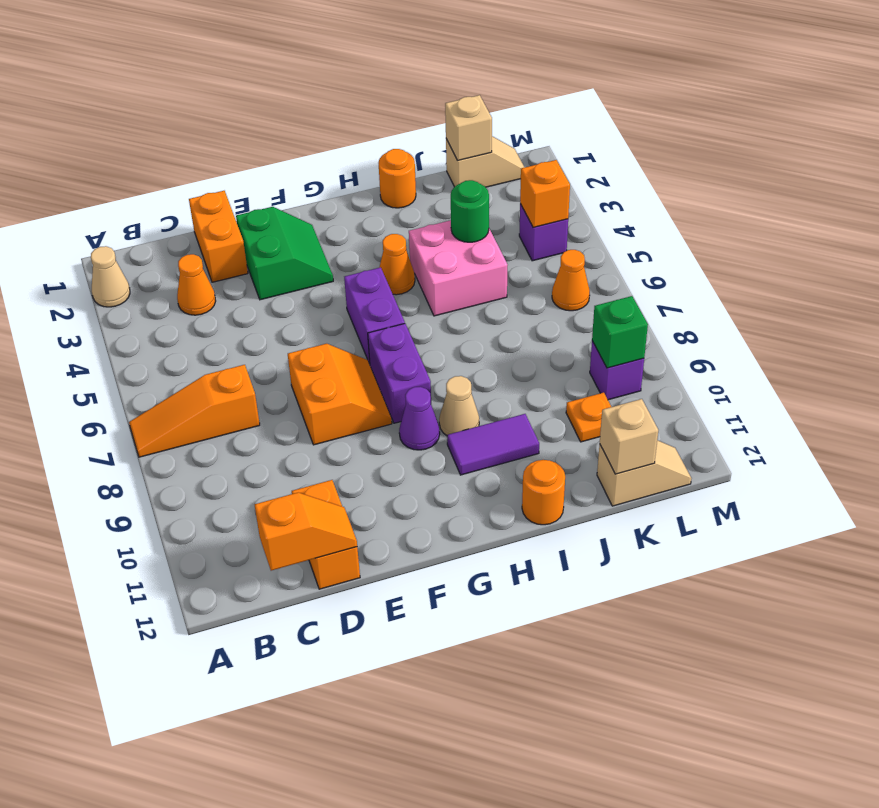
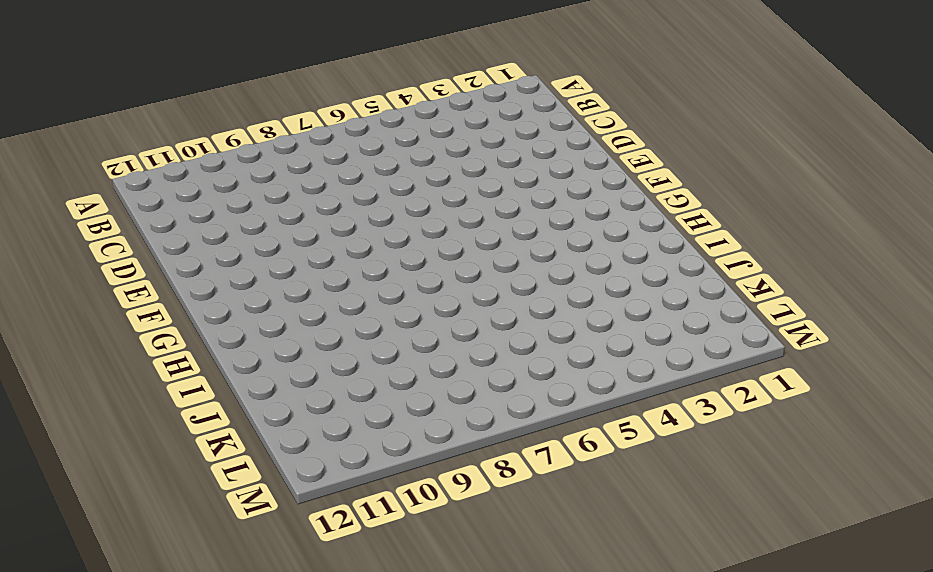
none -> tan 1x1 cone [91,246,130,307]
none -> orange 1x3 slope [129,365,260,457]
none -> orange 1x1 cone [177,254,216,315]

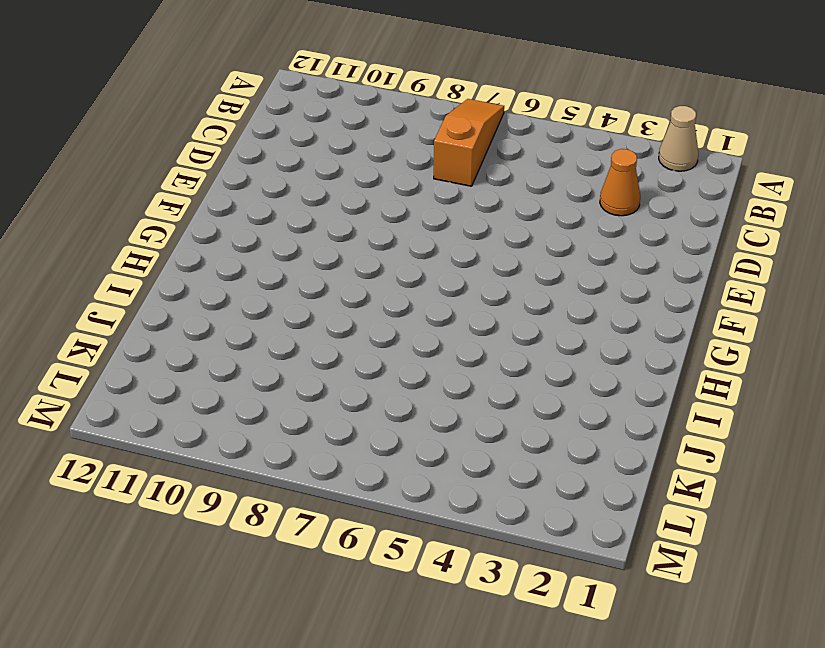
none -> orange 1x2 brick [189,191,248,282]
none -> orange 1x2 brick [292,480,360,589]
none -> green 2x2 slope [236,207,333,300]

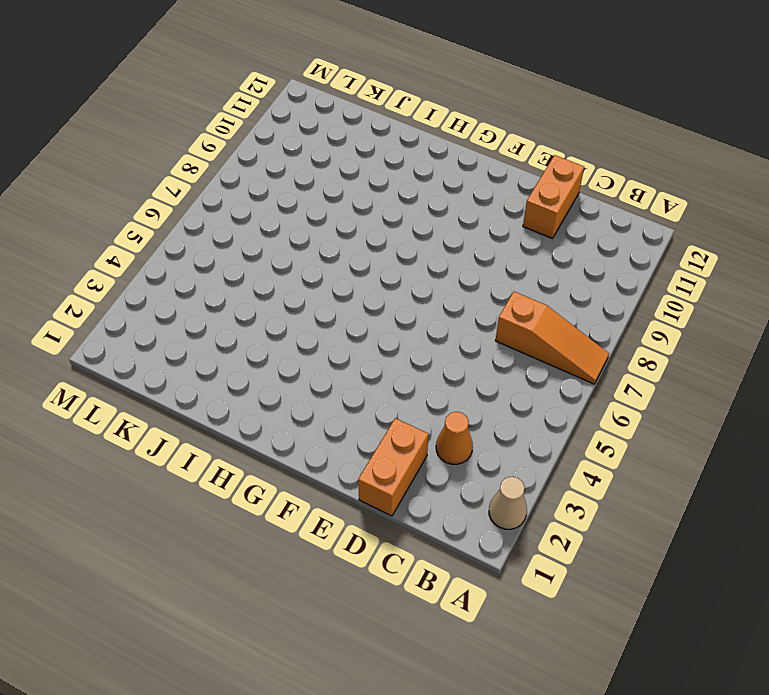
none -> green 2x2 slope [236,207,333,300]
none -> orange 2x2 slope [288,344,392,445]
none -> purple 1x2 brick [344,267,405,364]

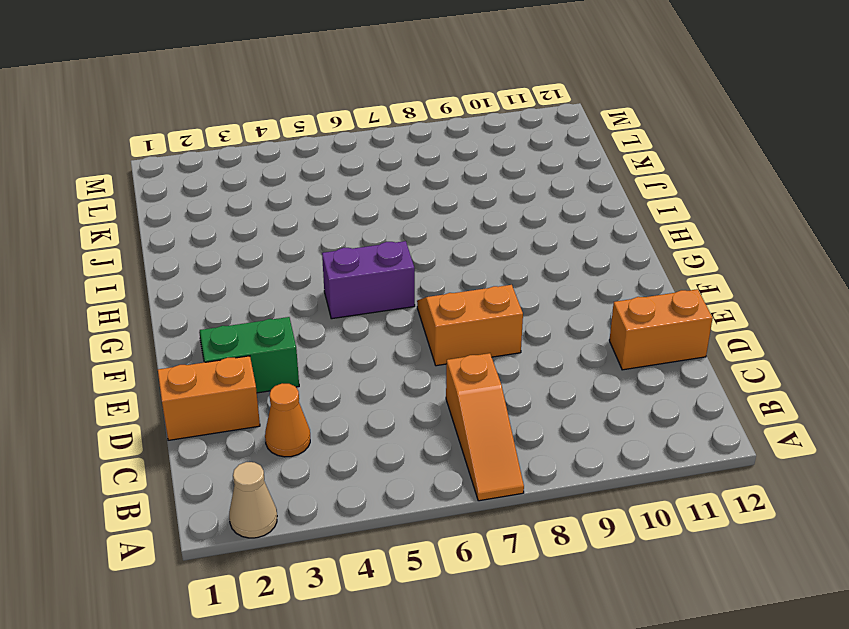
none -> purple 1x2 brick [368,324,431,423]
none -> purple 1x1 cone [399,387,440,450]
none -> orange 1x1 cone [379,234,415,295]

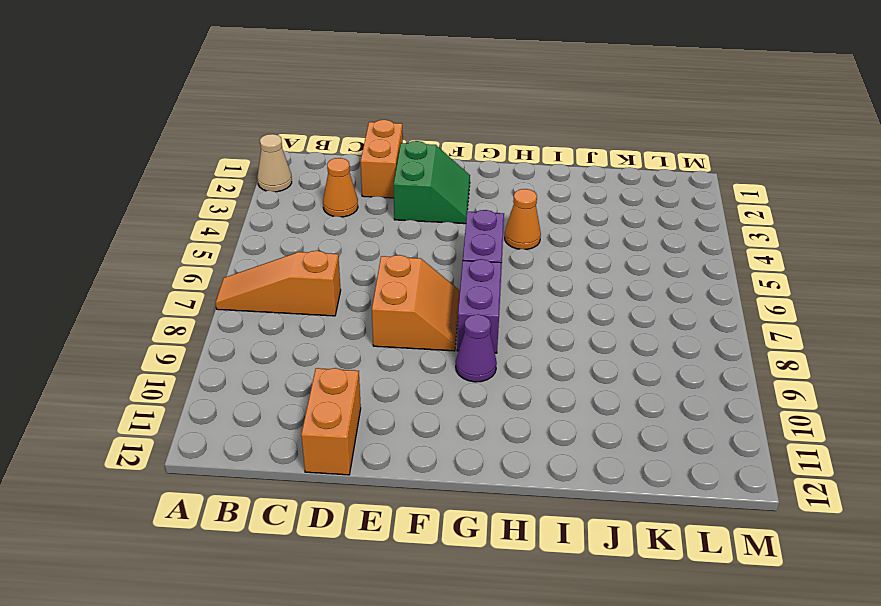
none -> tan 1x1 cone [439,376,479,435]
none -> purple 1x2 tile [447,414,539,475]
none -> orange 1x1 round brick [379,149,416,208]

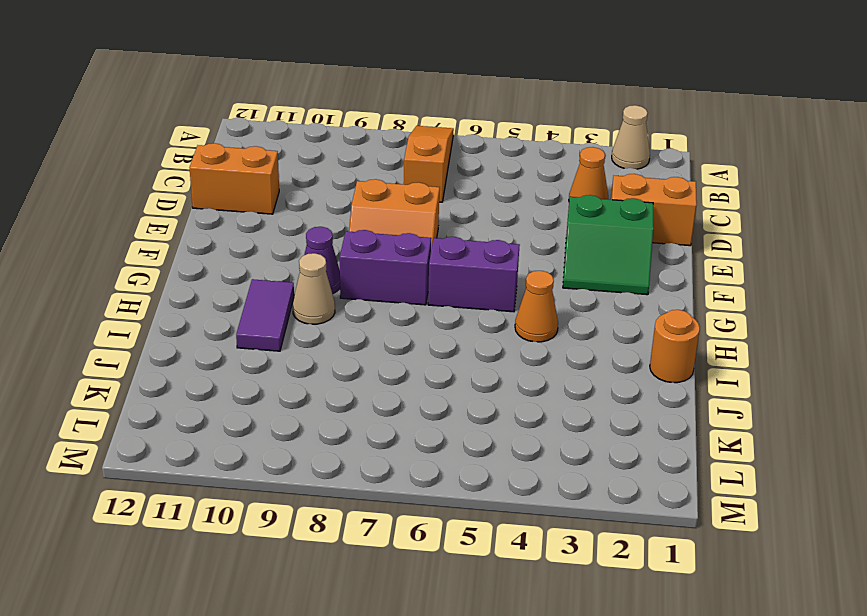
none -> pink 2x2 brick [409,220,507,316]
none -> orange 1x1 round brick [522,460,565,525]
none -> tan 1x2 slope [446,136,525,187]

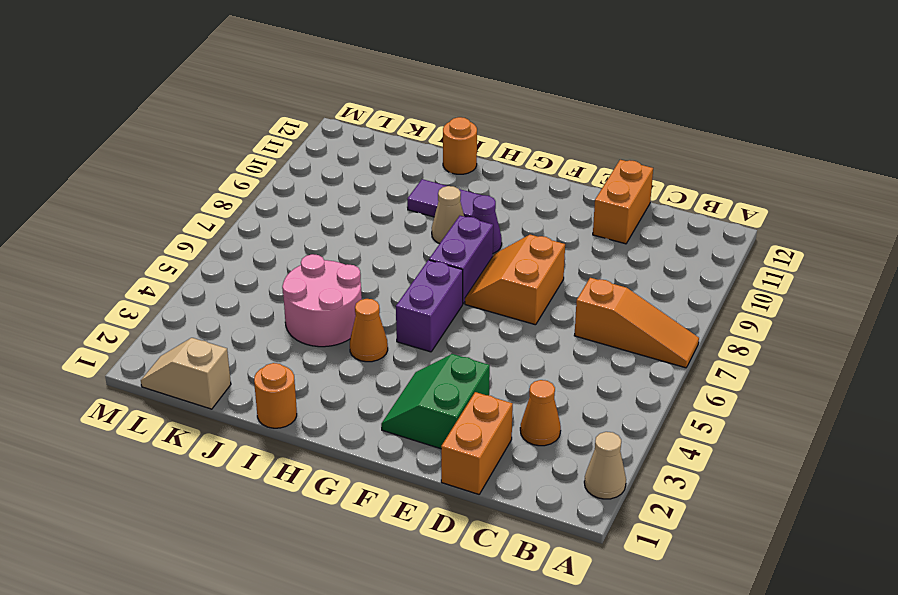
pink 2x2 round brick [282,254,362,347] -> pink 2x2 brick [409,220,507,316]
none -> orange 1x1 plate [566,393,611,442]
none -> tan 1x2 slope [597,440,692,506]
none -> purple 1x1 brick [519,204,568,261]

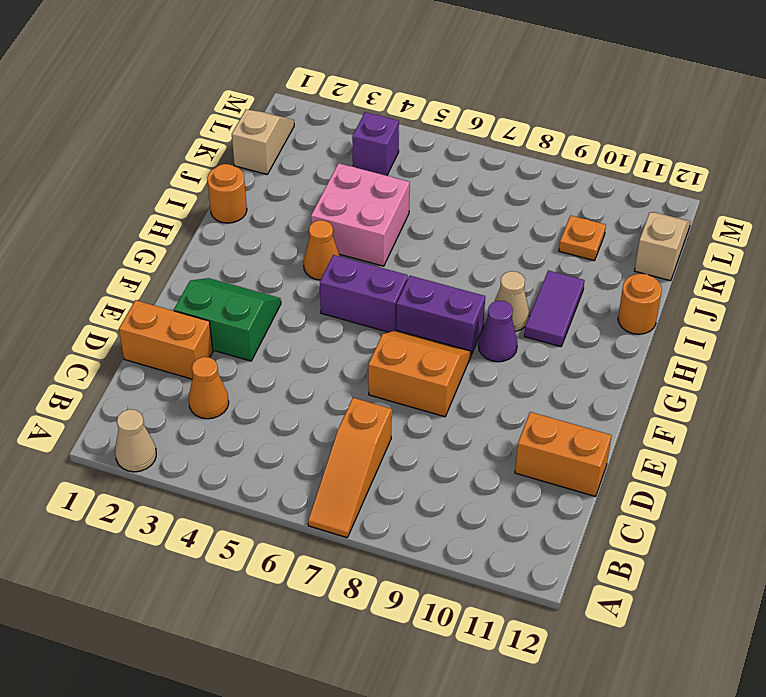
none -> orange 1x1 cone [552,250,590,311]
none -> purple 1x1 brick [590,341,644,400]
none -> orange 1x2 slope [254,493,357,571]

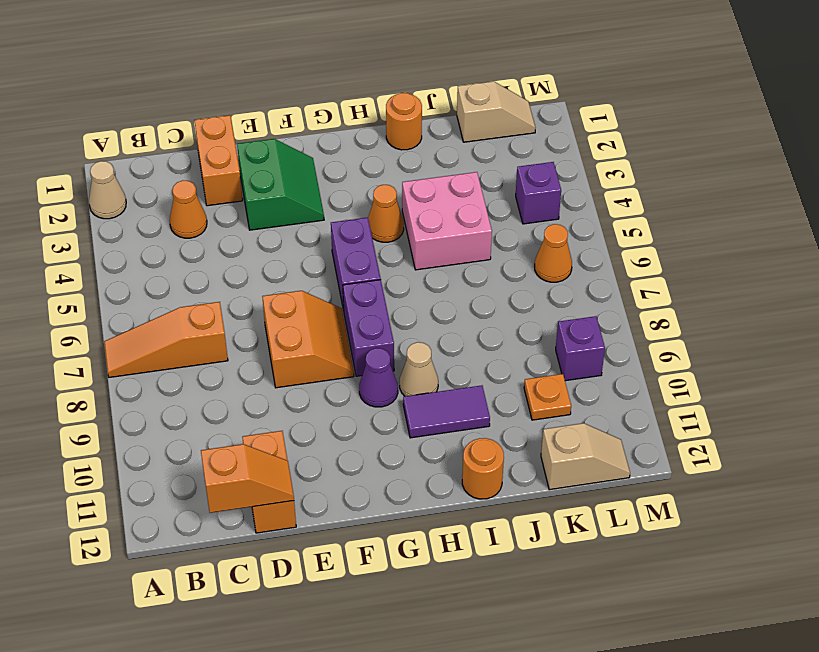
none -> green 1x1 round brick [451,180,489,242]
none -> tan 1x1 brick [445,95,492,160]
none -> tan 1x1 brick [600,399,658,474]

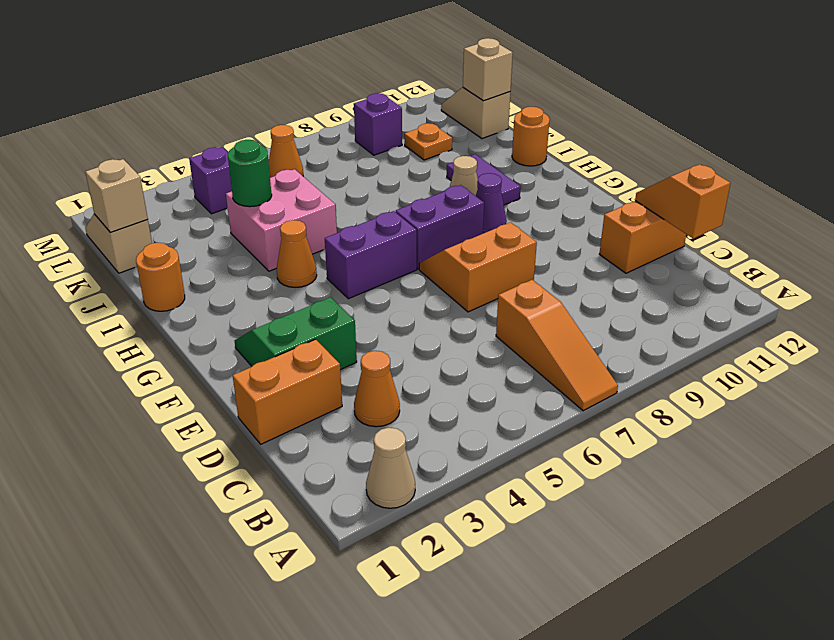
none -> orange 1x1 brick [520,160,570,228]
none -> green 1x1 brick [592,296,648,368]

